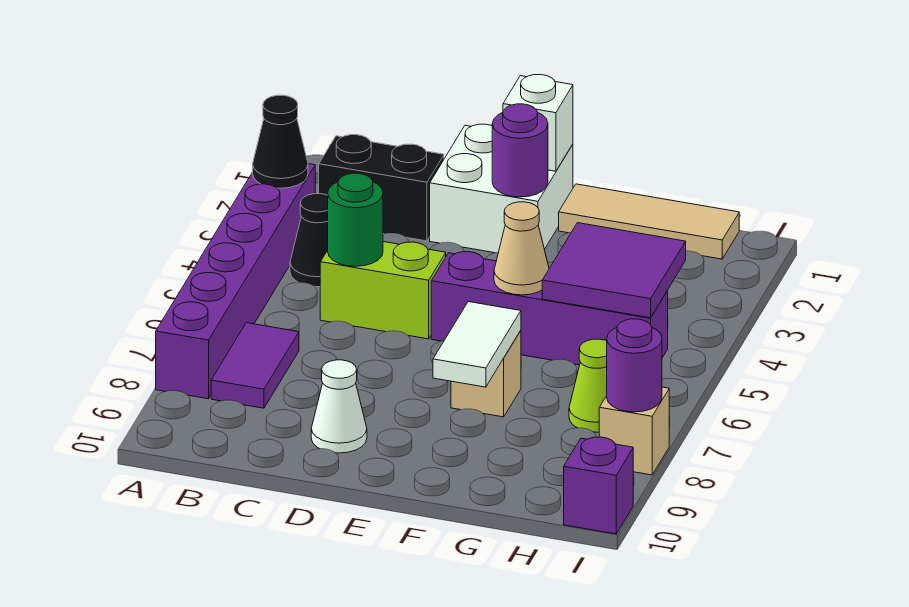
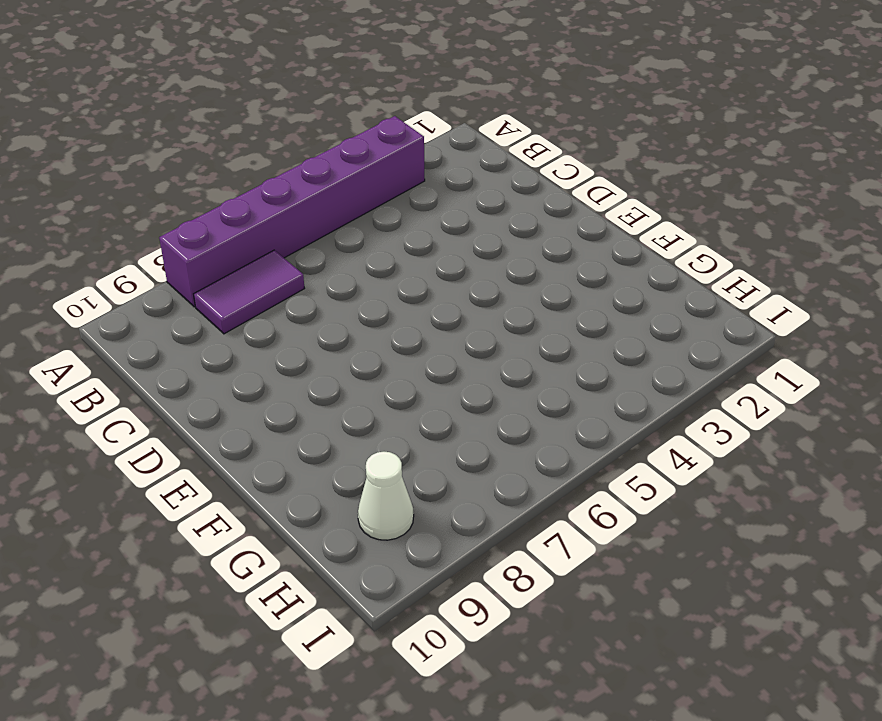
white 1x1 cone [358,452,414,540] -> white 1x1 cone moved to [311,360,367,453]
none -> black 1x2 brick [319,135,444,241]
none -> black 1x1 cone [290,193,328,287]
none -> lime 1x2 brick [320,242,446,339]

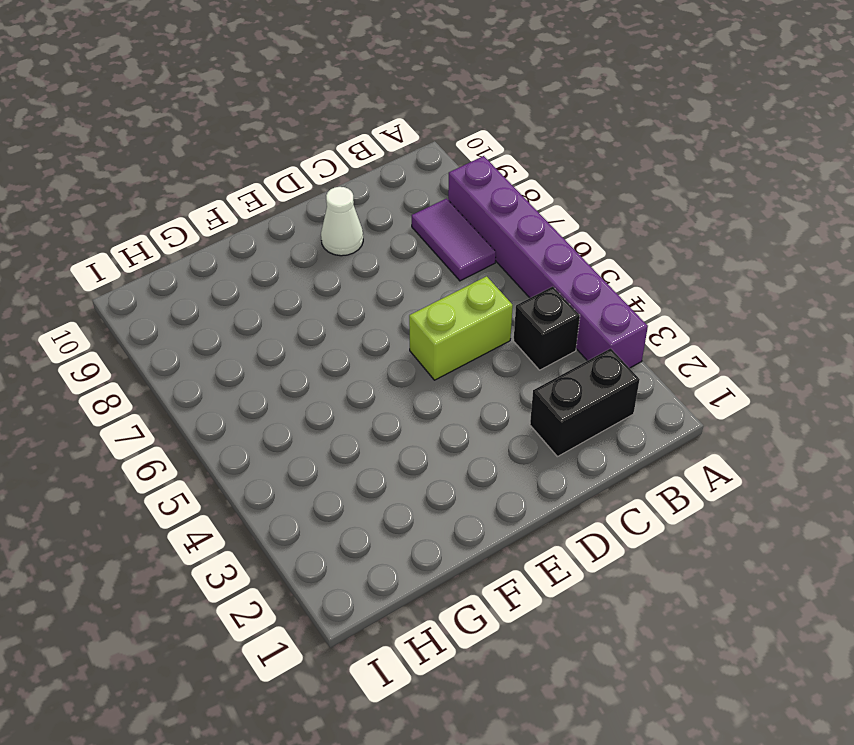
black 1x1 brick [514,287,580,370] -> black 1x1 cone [290,193,328,287]
none -> white 2x2 brick [430,124,573,253]
none -> purple 1x4 brick [431,252,668,365]
none -> tan 1x3 tile [559,184,739,259]

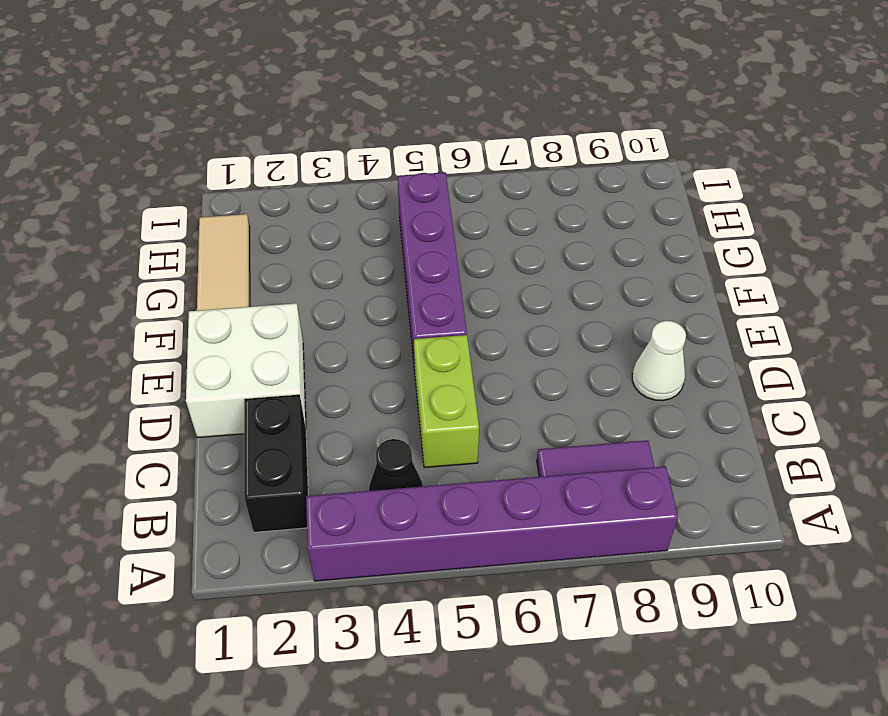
none -> tan 1x1 brick [451,331,521,417]
none -> lime 1x1 cone [569,339,607,432]
none -> tan 1x1 brick [599,387,669,475]

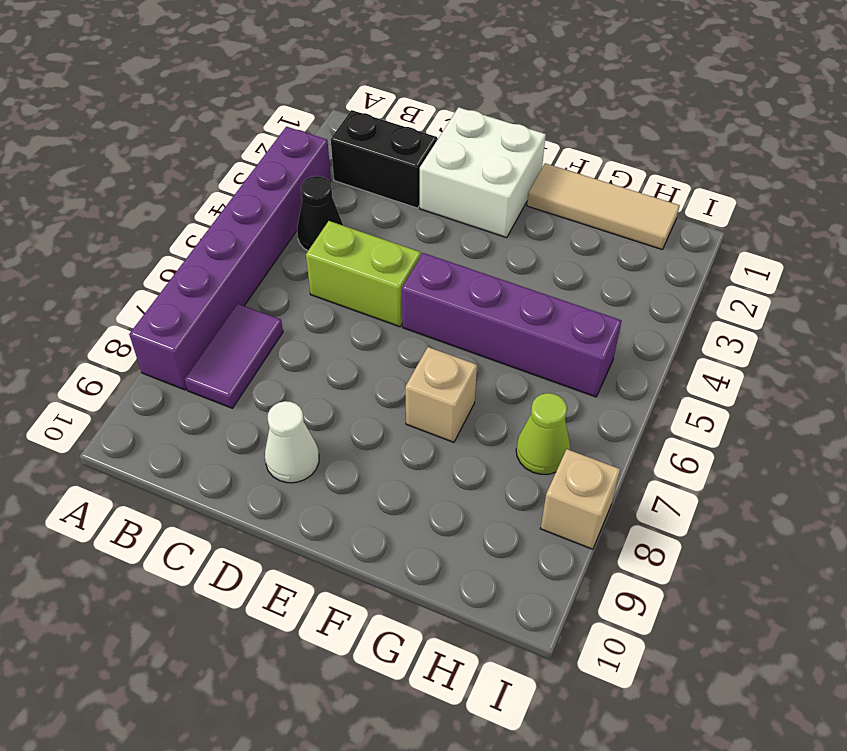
none -> purple 1x1 brick [564,437,633,534]
none -> black 1x1 cone [253,95,308,188]
none -> green 1x1 round brick [328,173,383,266]

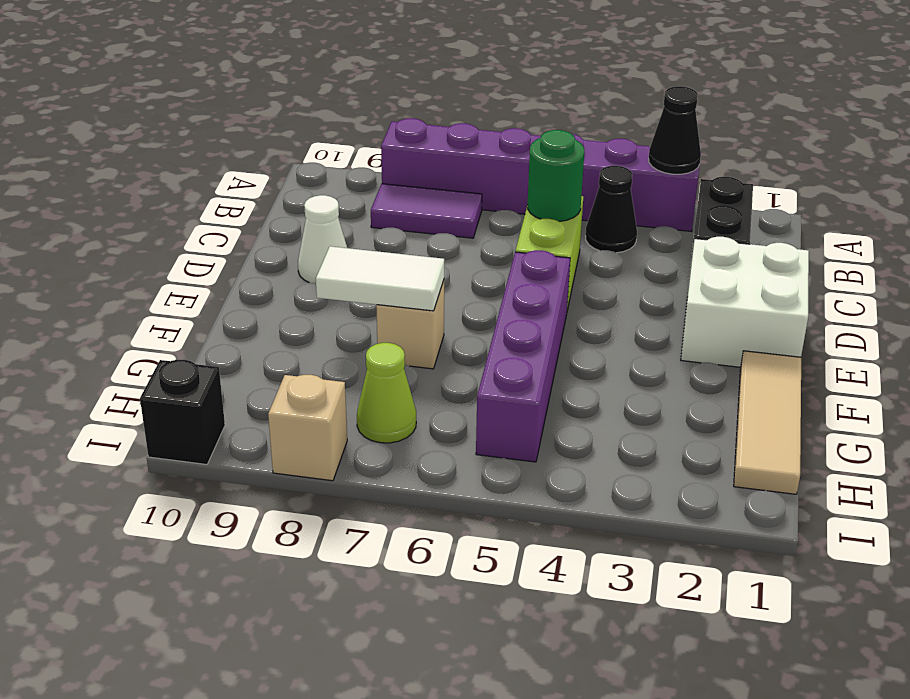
black 1x1 brick [140,360,225,465] -> purple 1x1 brick [564,437,633,534]
none -> white 1x1 brick [503,75,573,171]
none -> purple 1x1 round brick [492,104,548,197]
none -> tan 1x1 cone [494,202,549,295]

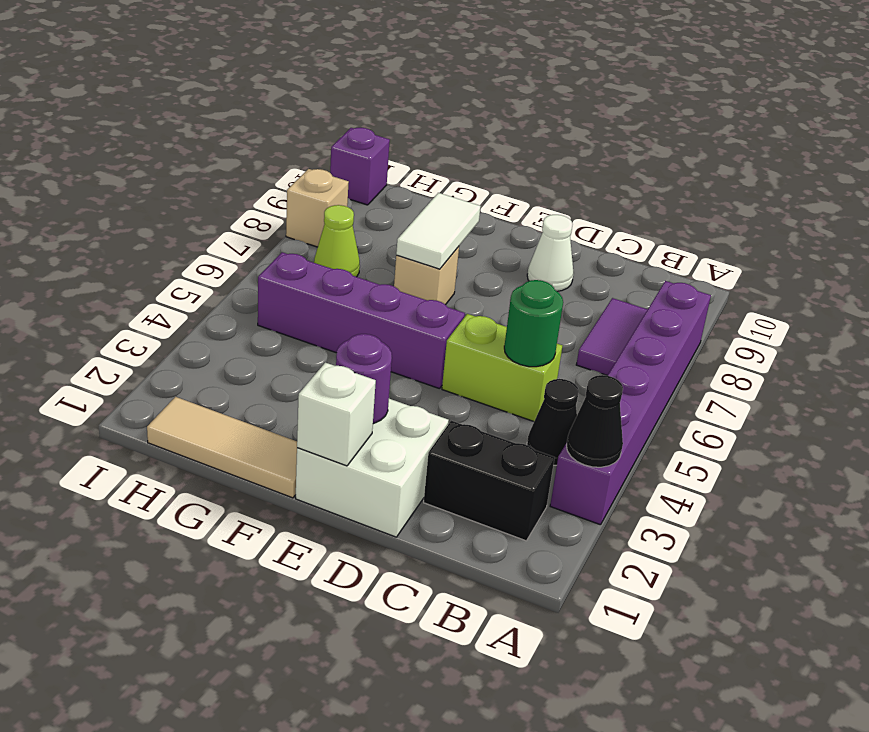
none -> tan 1x1 cone [494,202,549,295]
none -> purple 2x2 tile [542,223,686,318]
none -> purple 1x1 round brick [607,319,662,412]

